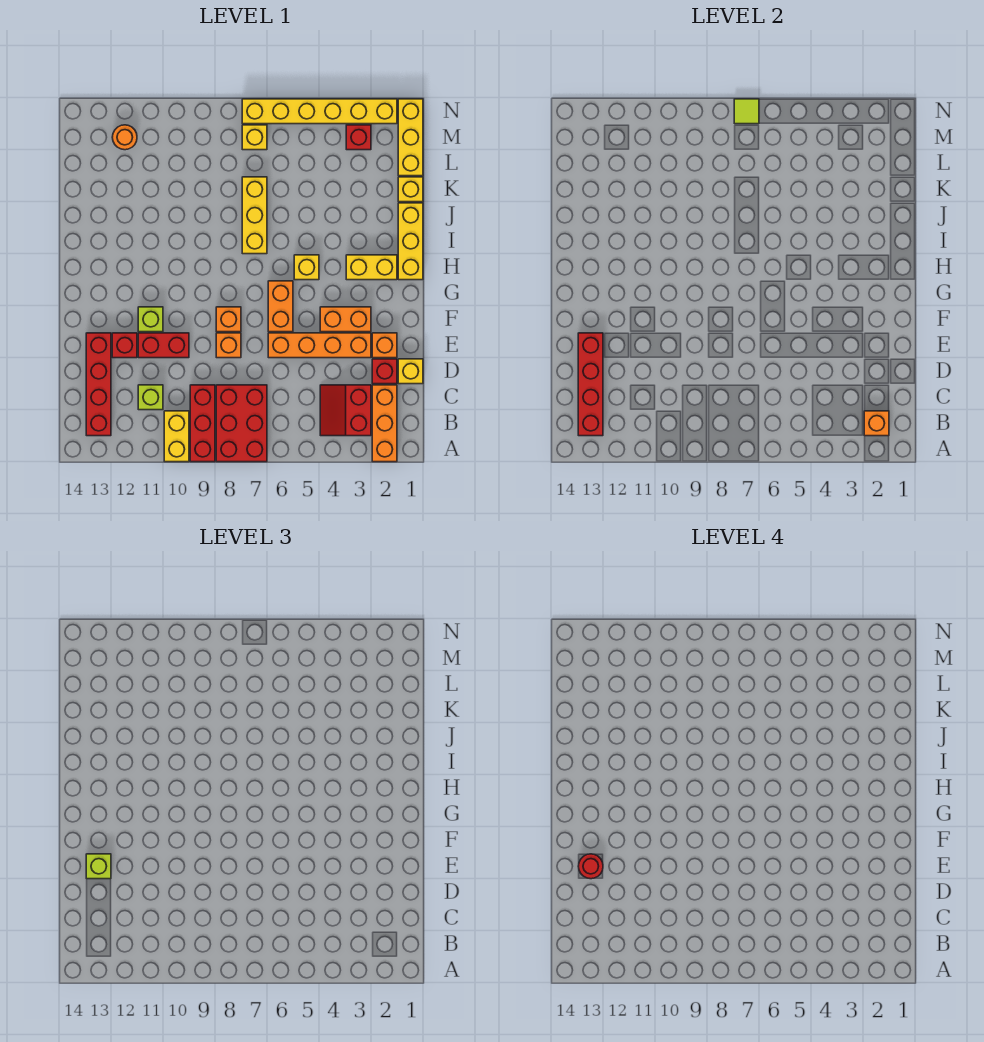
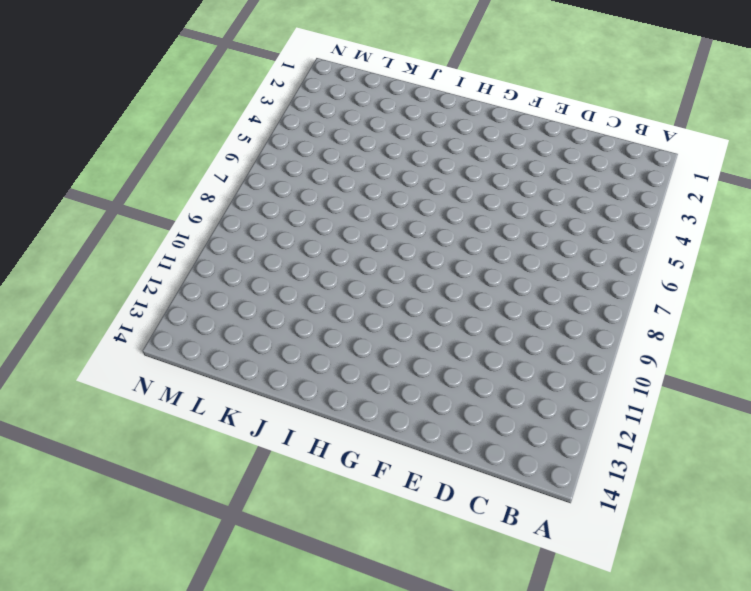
none -> orange 1x3 brick [372,385,397,462]
none -> red 2x3 brick [216,385,267,462]
none -> red 1x3 brick [190,385,215,462]
none -> yellow 1x2 brick [164,411,189,462]

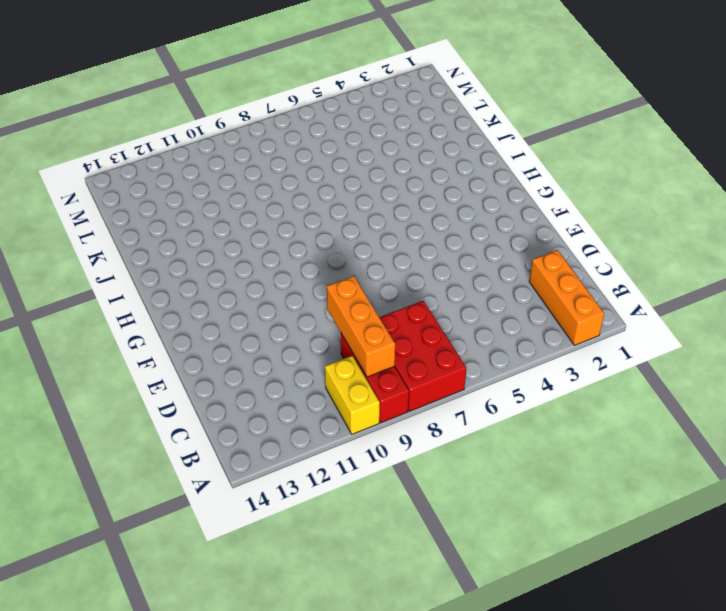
orange 1x3 brick [327,276,395,377] -> none
none -> red 2x2 slope [320,385,371,436]
none -> red 1x4 brick [86,333,111,436]
none -> lime 1x1 brick [138,385,163,410]
none -> yellow 1x1 brick [398,359,423,384]

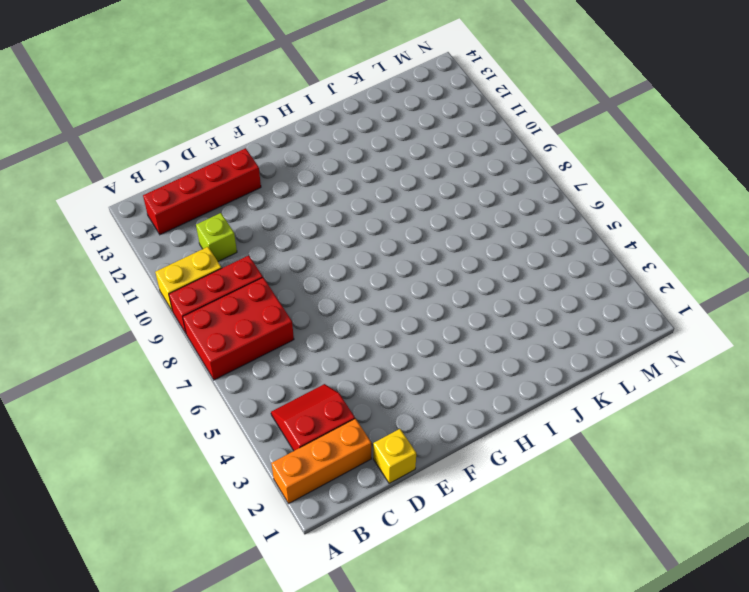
none -> red 1x1 brick [372,359,397,384]
none -> orange 1x1 brick [372,333,397,358]
none -> orange 1x4 brick [268,333,371,358]
none -> orange 1x1 brick [216,333,241,358]

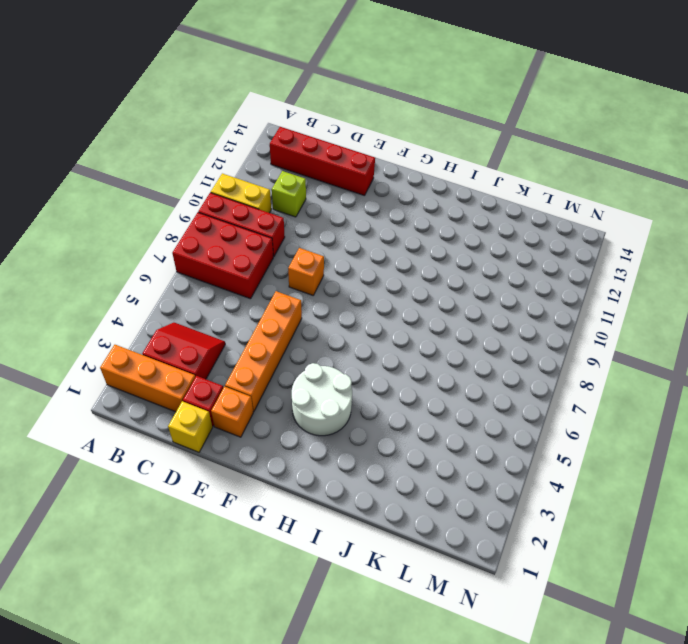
white 2x2 round brick [292,363,352,436] -> yellow 1x2 brick [346,255,397,280]
none -> red 1x2 brick [138,333,189,358]
none -> red 1x1 brick [112,333,137,358]
none -> orange 1x2 brick [320,307,371,332]
none -> orange 1x2 brick [268,281,293,332]

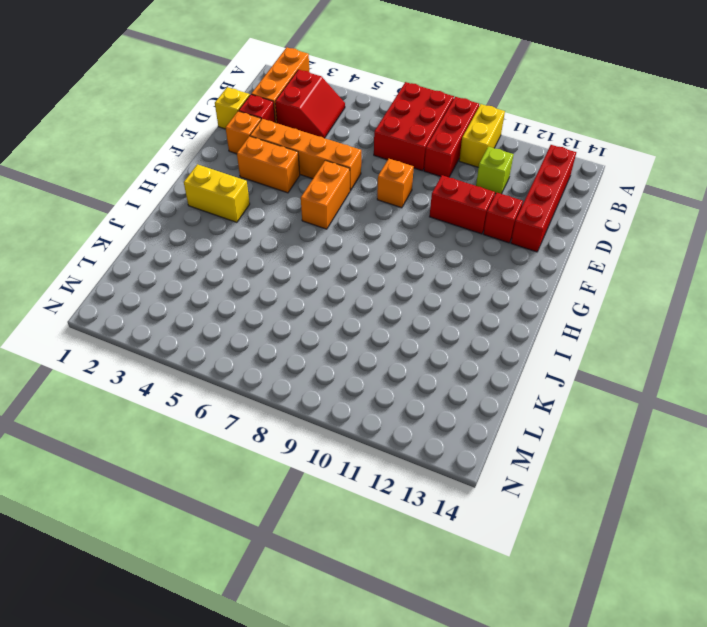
none -> orange 1x1 brick [216,307,241,332]
none -> lime 1x1 brick [138,307,163,332]
none -> yellow 1x3 brick [398,203,423,280]
none -> yellow 1x1 brick [294,255,319,280]

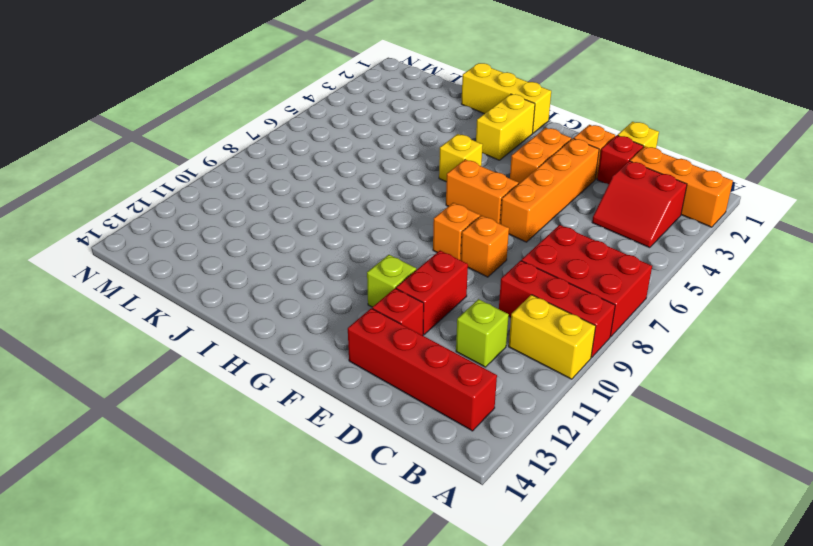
none -> yellow 1x3 brick [242,177,267,254]
none -> yellow 1x1 brick [398,177,423,202]
none -> yellow 1x3 brick [398,99,423,176]
none -> red 1x1 brick [346,125,371,150]

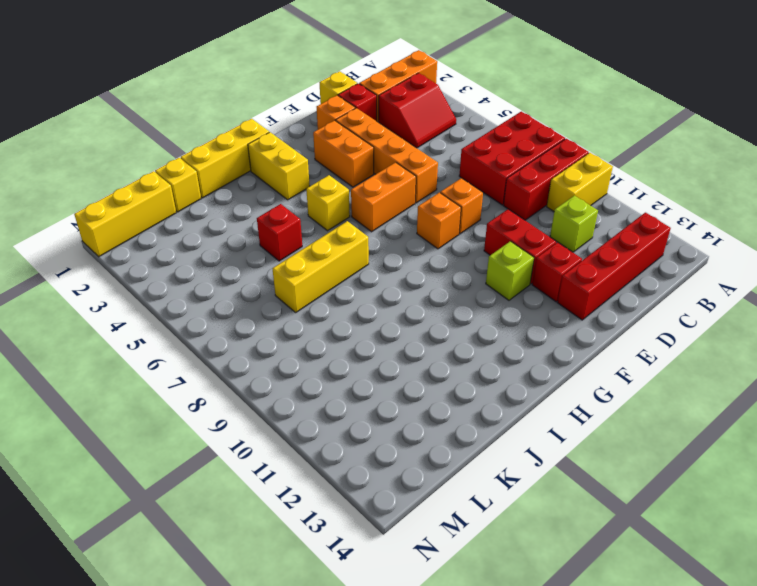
red 1x1 brick [257,204,302,261] -> red 1x1 brick moved to [346,125,371,150]
none -> yellow 1x1 brick [242,125,267,150]
none -> orange 1x1 round brick [112,125,137,150]
none -> yellow 1x6 brick [242,99,397,124]
none -> orange 1x1 brick [864,411,889,436]

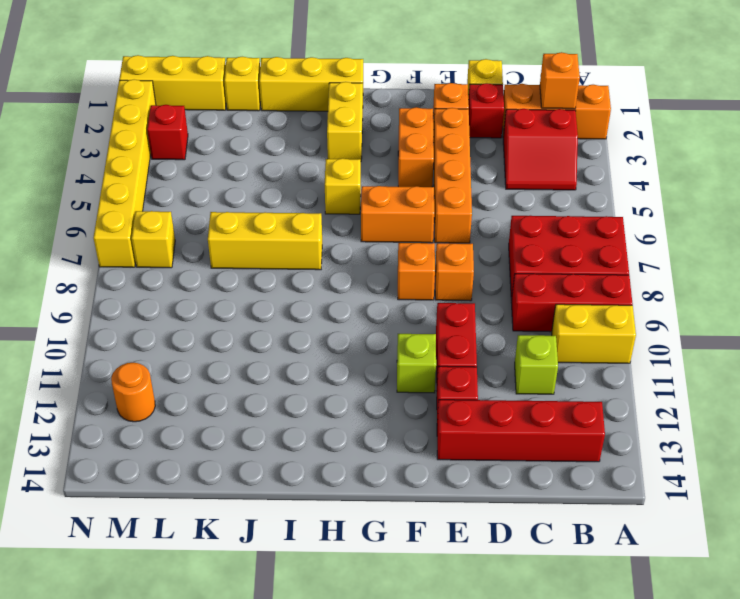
none -> red 1x4 brick [578,333,603,436]
none -> lime 1x1 tile [734,99,759,124]
none -> lime 1x1 brick [86,854,111,879]
none -> red 1x1 round brick [578,854,603,879]

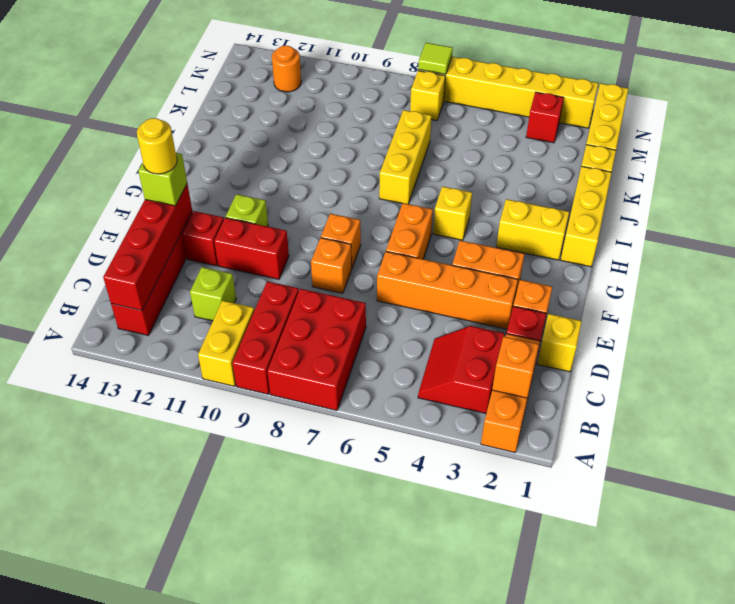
yellow 1x1 round brick [137,118,177,174] -> red 1x1 round brick [578,854,603,879]

